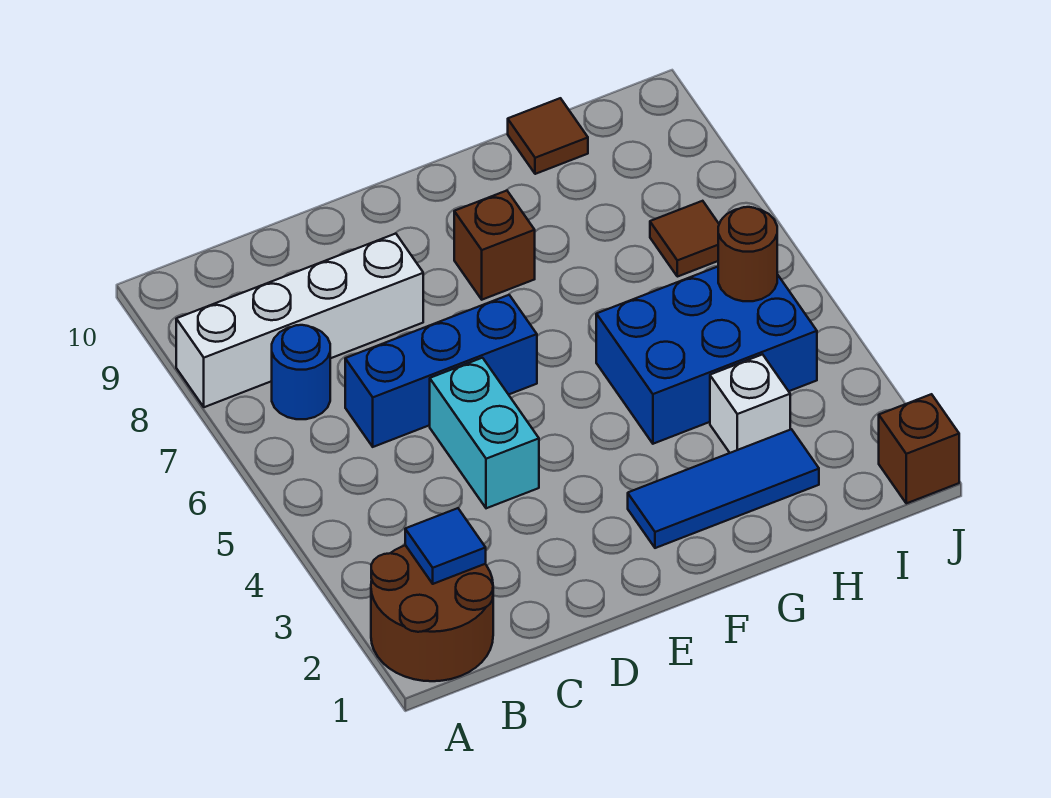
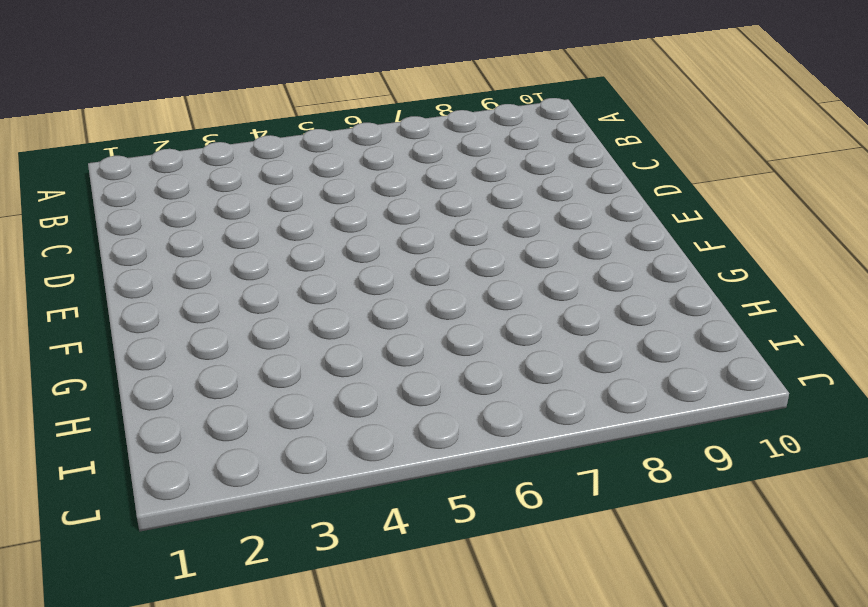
none -> brown 2x2 round brick [371,545,493,681]
none -> white 1x4 brick [176,234,423,407]
none -> blue 1x1 round brick [272,325,330,419]

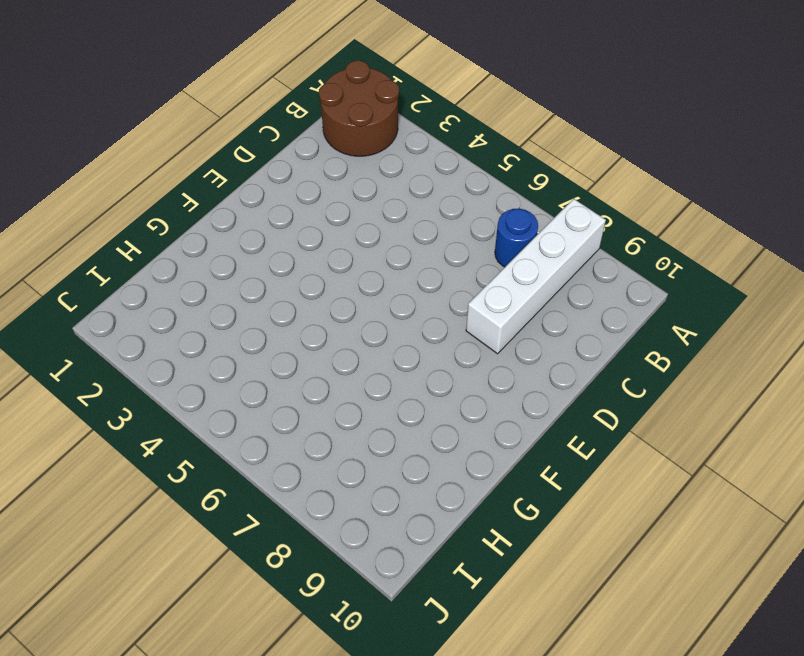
none -> blue 1x3 brick [345,295,537,447]
none -> cyan 1x2 brick [430,358,539,508]
none -> blue 1x3 tile [628,429,819,548]

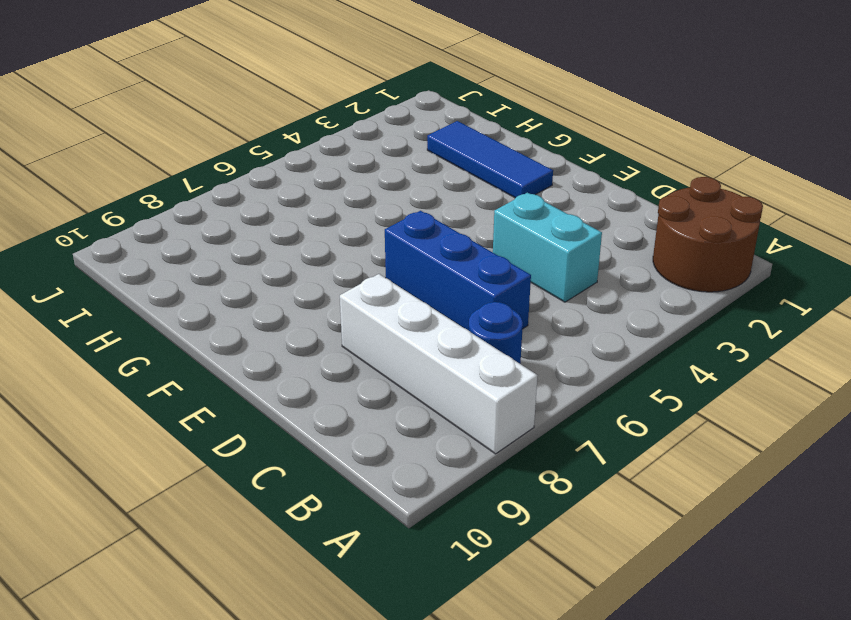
cyan 1x2 brick [493,193,602,302] -> cyan 1x2 brick turned to [430,358,539,508]
none -> brown 1x1 brick [454,191,535,300]
none -> blue 2x3 brick [596,267,817,444]
none -> white 1x1 brick [710,354,790,453]

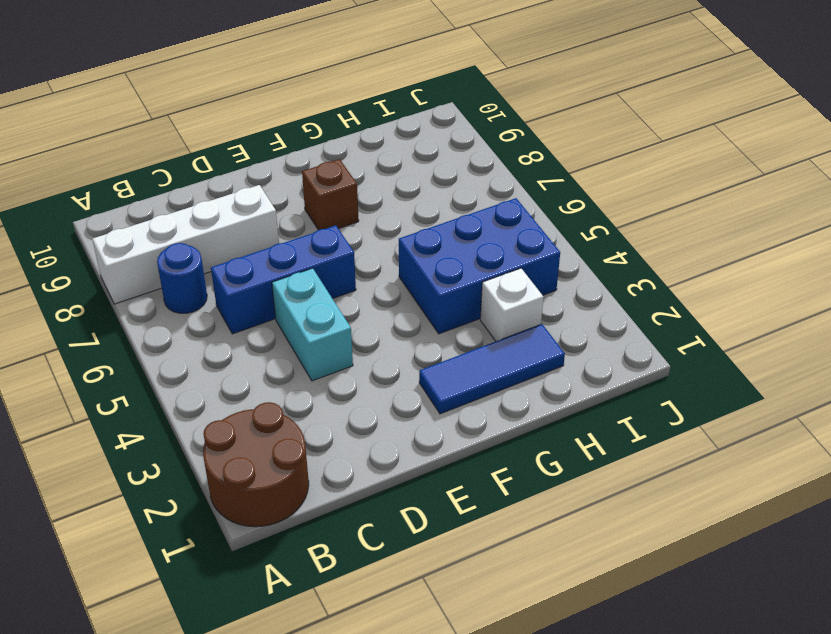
none -> brown 1x1 tile [508,98,588,174]
none -> brown 1x1 tile [650,201,719,277]
none -> brown 1x1 brick [879,394,959,503]

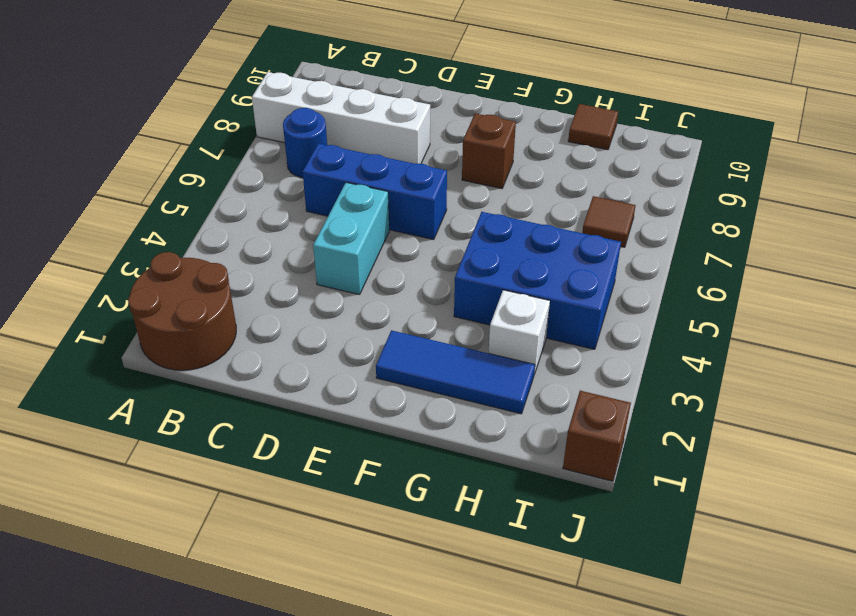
none -> blue 1x1 tile [405,508,486,584]
none -> brown 1x1 round brick [718,207,777,301]

